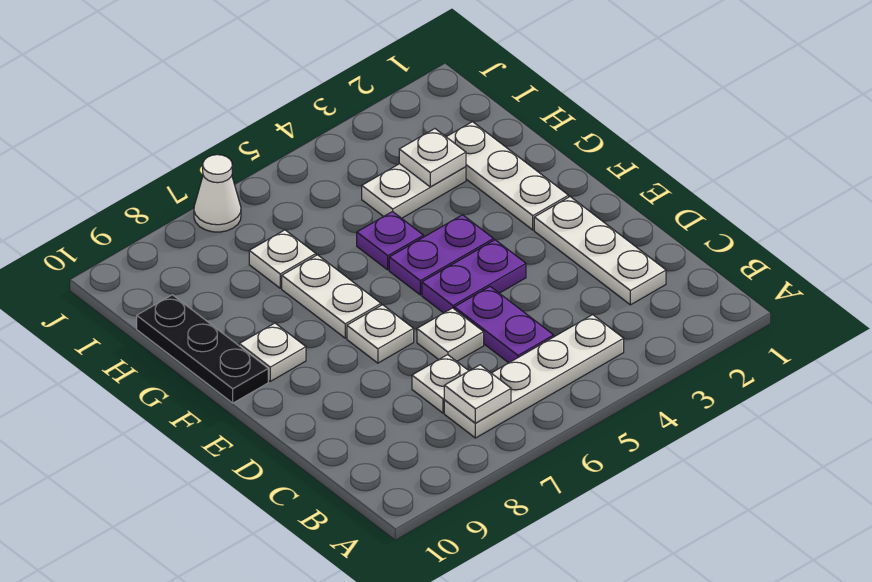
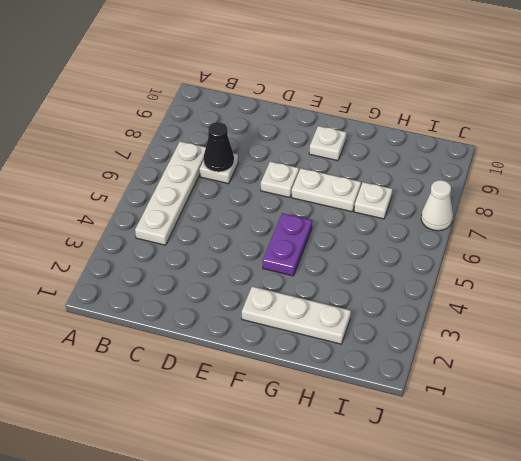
black 1x1 cone [204,122,234,172] -> none
none -> white 1x3 plate [534,197,666,305]
none -> purple 1x2 plate [454,287,554,363]
none -> white 1x1 plate [417,308,484,361]

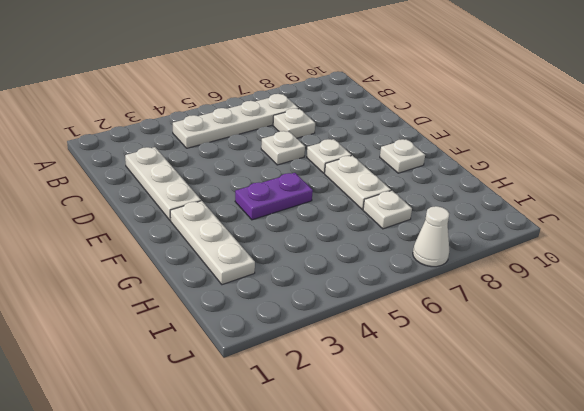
none -> purple 1x2 plate [454,287,554,363]
none -> purple 1x2 plate [422,240,526,313]
none -> black 1x3 plate [137,295,268,403]

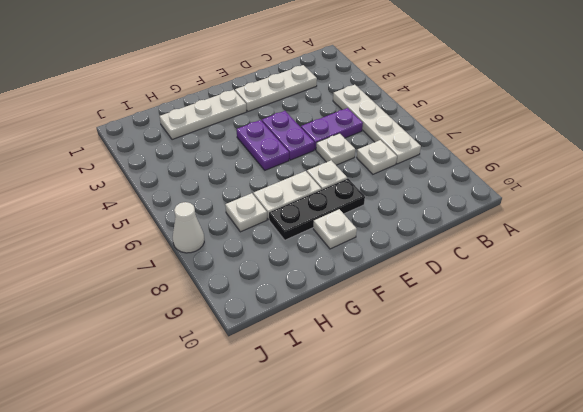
black 1x3 plate [269,179,365,240] -> black 1x3 plate moved to [137,295,268,403]
none -> purple 1x1 plate [357,211,423,270]
none -> white 1x2 plate [362,164,466,218]
none -> white 1x1 plate [444,365,511,423]

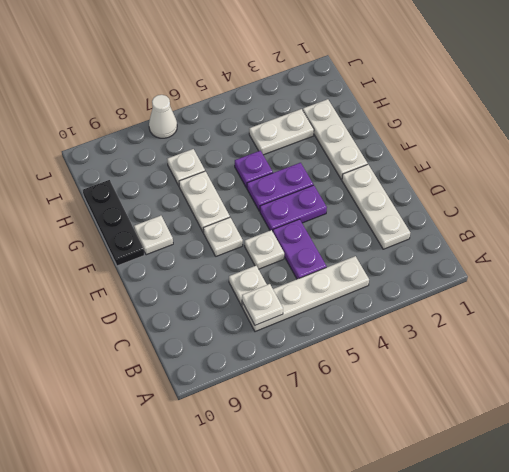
none -> white 1x1 plate [399,129,466,187]

